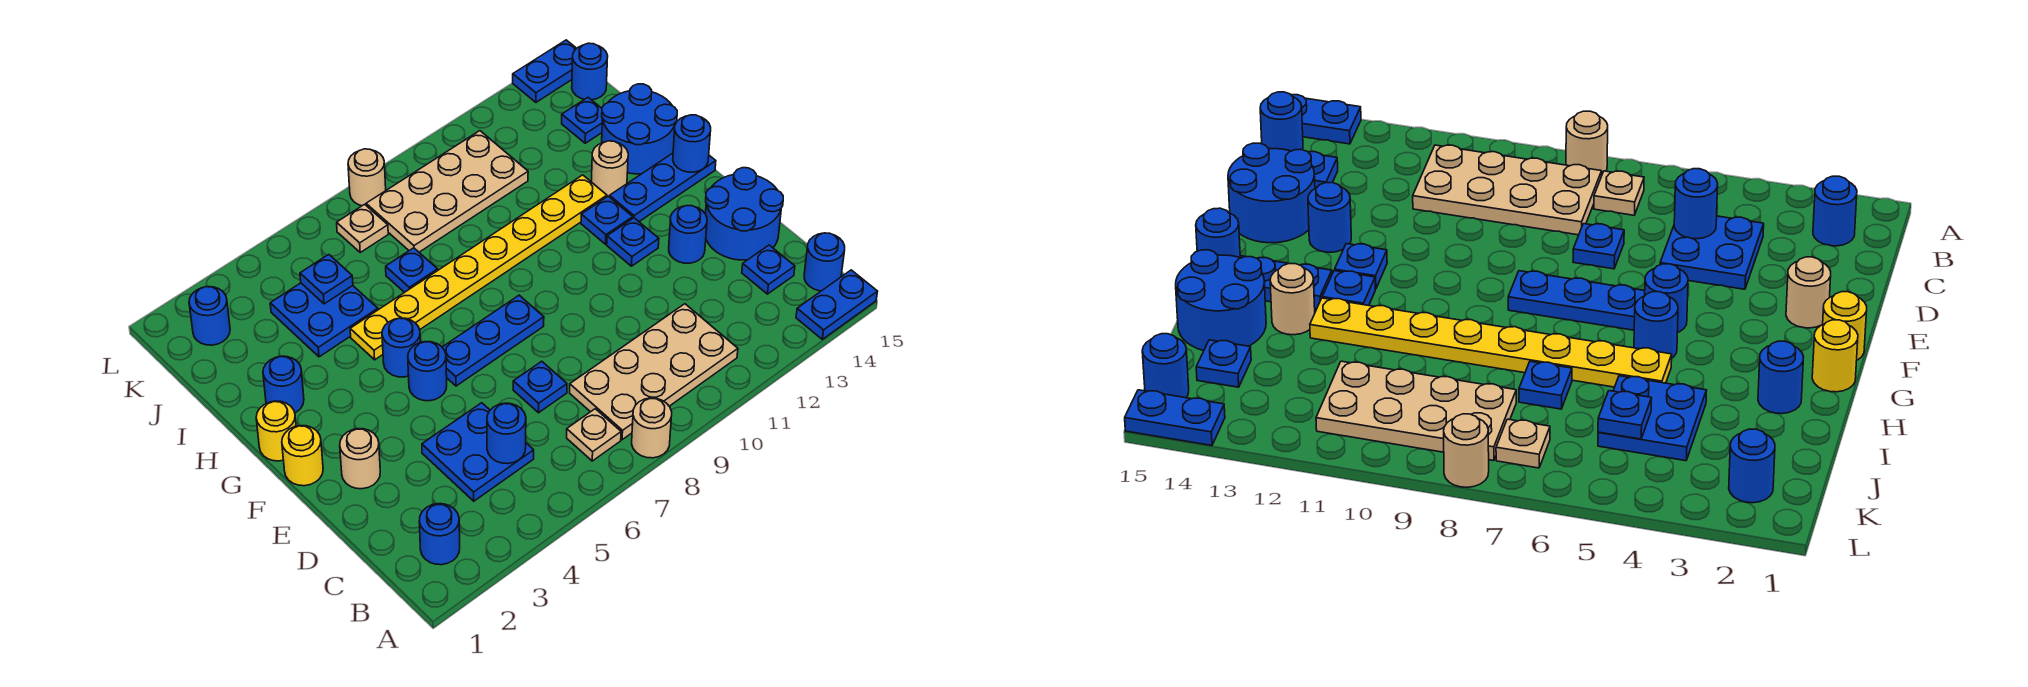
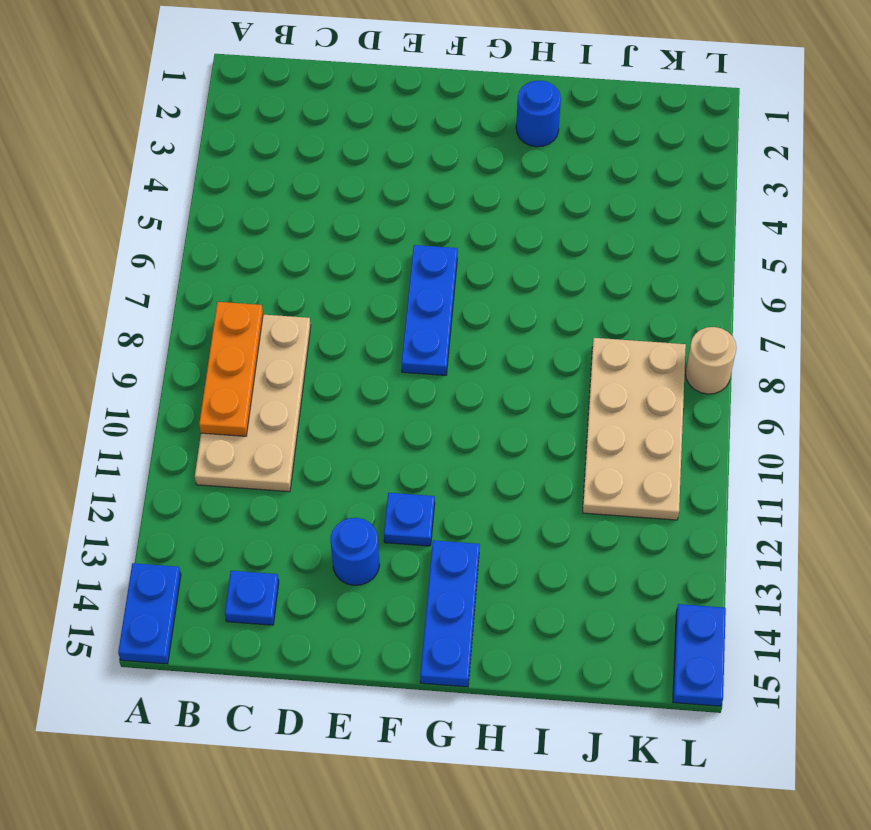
orange 1x3 plate [199,302,263,436] -> none
none -> tan 1x1 round brick [632,398,672,458]
none -> blue 1x1 round brick [419,504,460,565]
none -> tan 1x1 plate [567,409,621,461]
none -> blue 1x1 round brick [804,233,845,291]

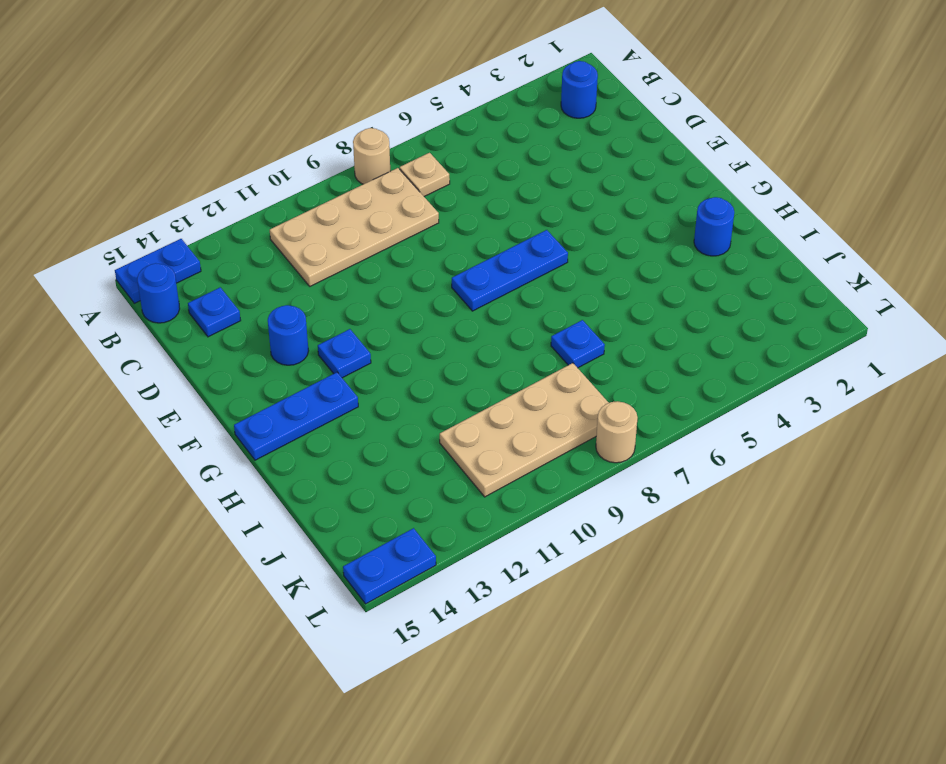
none -> blue 2x2 plate [422,403,534,501]
none -> blue 1x1 plate [513,361,567,413]
none -> blue 2x2 round brick [705,168,783,260]
none -> tan 1x1 round brick [340,429,380,489]

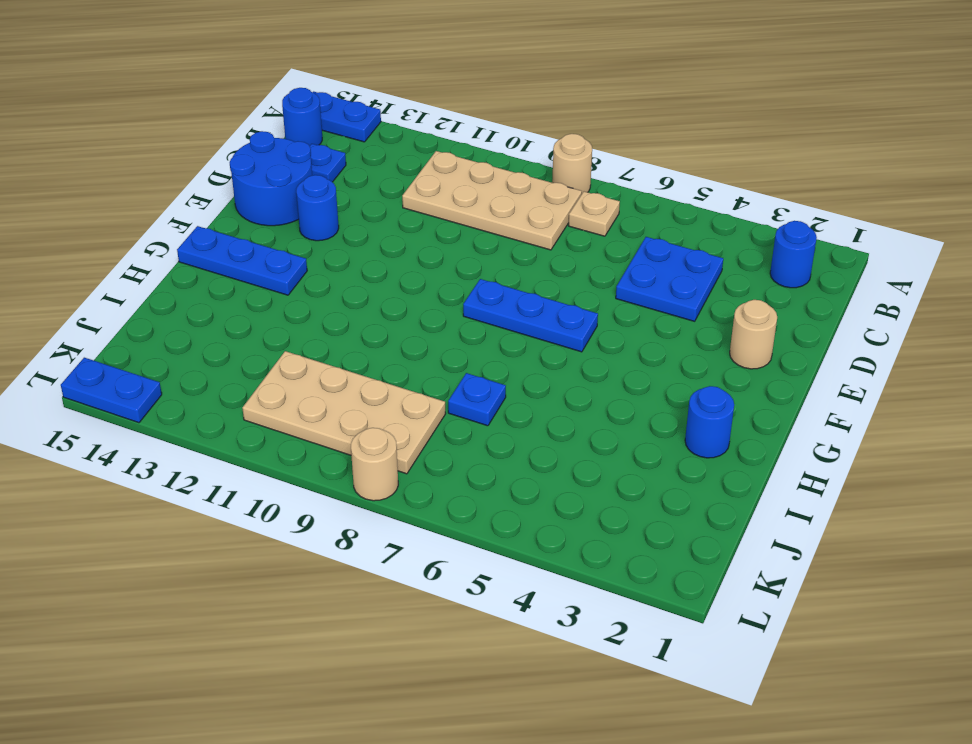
none -> blue 1x1 plate [513,361,567,413]
none -> yellow 1x1 round brick [282,426,323,486]
none -> blue 1x1 round brick [408,342,447,401]
none -> blue 1x1 plate [607,218,659,266]

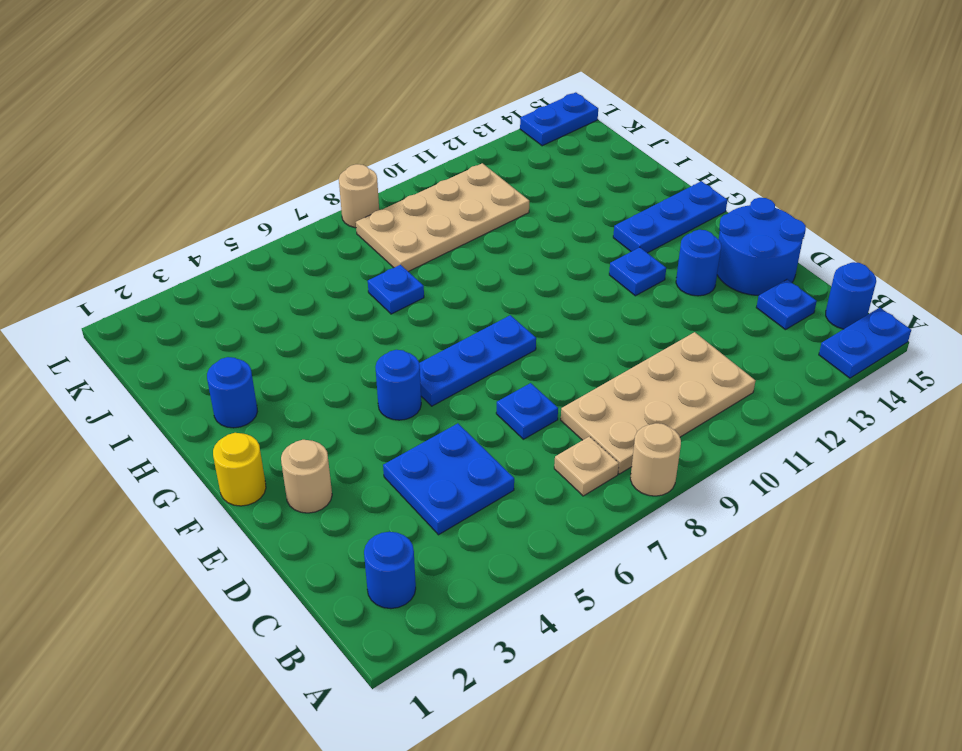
none -> yellow 1x1 round brick [256,401,296,461]
none -> blue 1x1 round brick [382,318,420,377]
none -> blue 1x1 plate [581,196,633,244]
none -> yellow 1x8 plate [350,175,607,360]

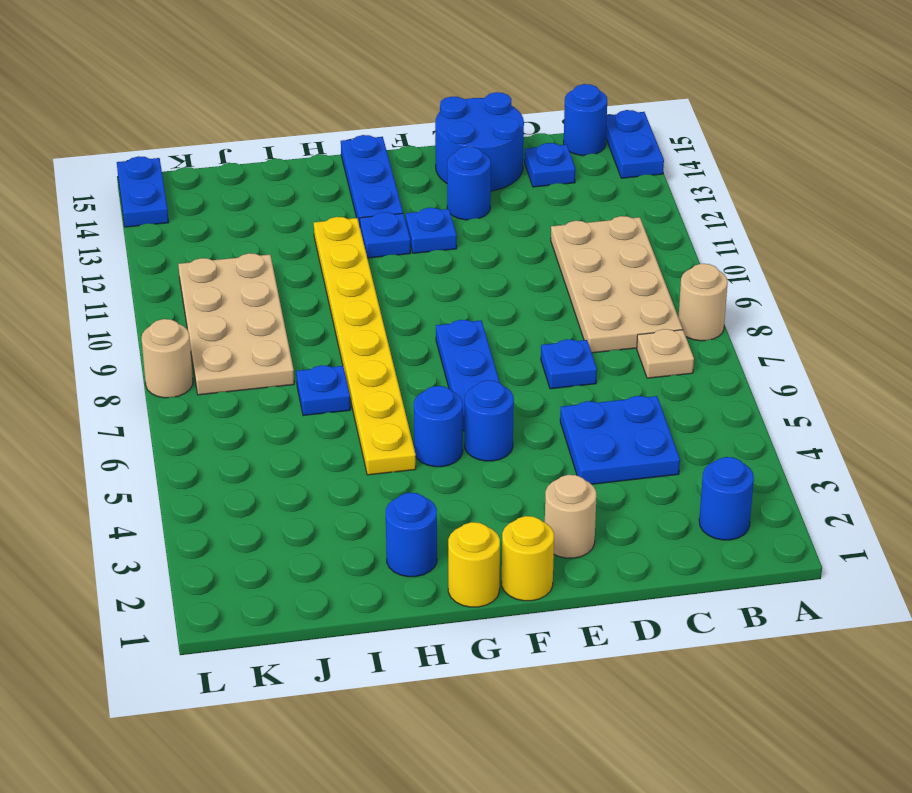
none -> tan 1x1 round brick [591,141,628,197]
none -> blue 2x2 round brick [602,84,677,174]
none -> blue 2x2 plate [270,283,378,357]
none -> blue 1x1 plate [562,98,602,143]

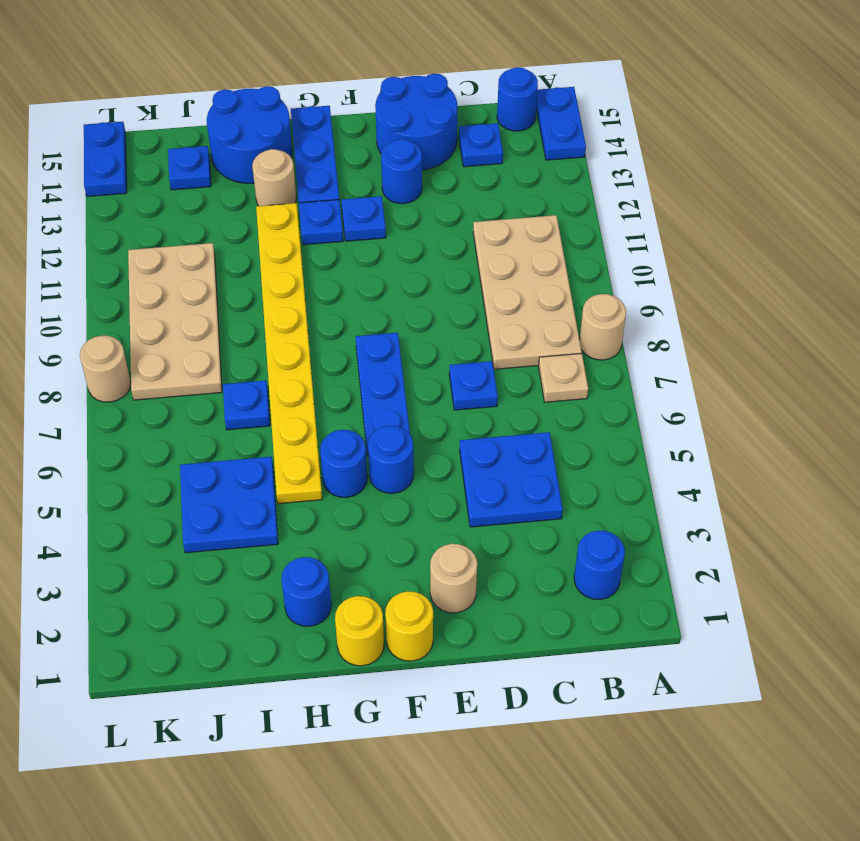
none -> blue 1x1 round brick [189,287,230,345]
none -> tan 1x1 plate [337,204,388,252]
none -> blue 1x1 round brick [572,43,608,100]
none -> blue 1x1 round brick [487,403,526,464]

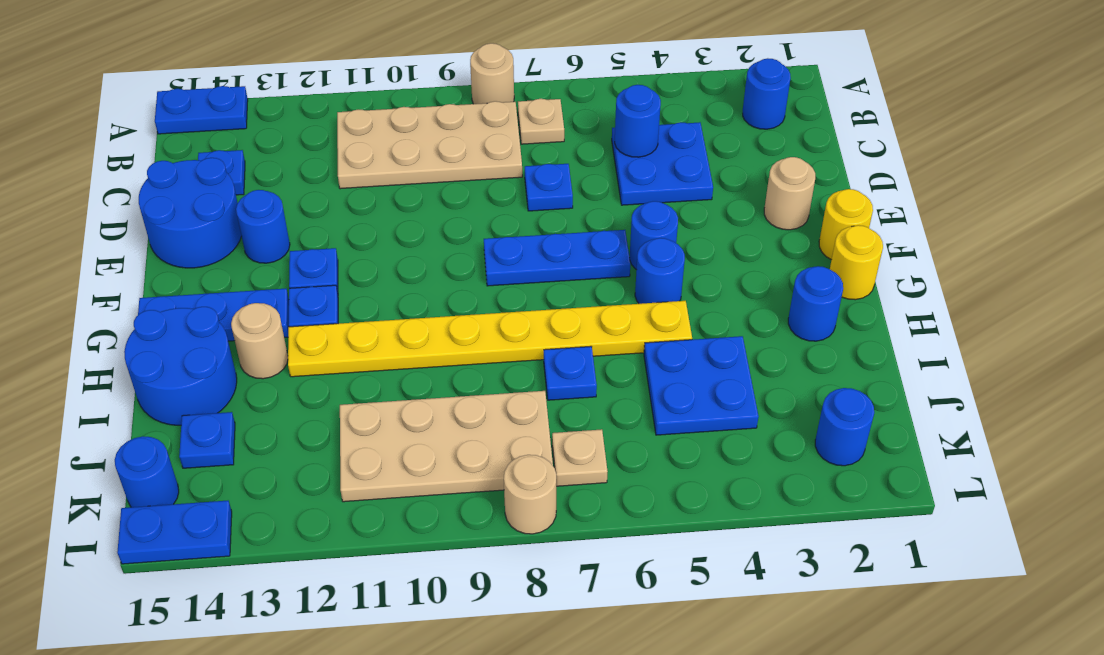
none -> blue 1x1 round brick [804,233,845,291]
none -> blue 1x1 round brick [673,115,711,172]
none -> blue 1x1 plate [300,255,353,304]

